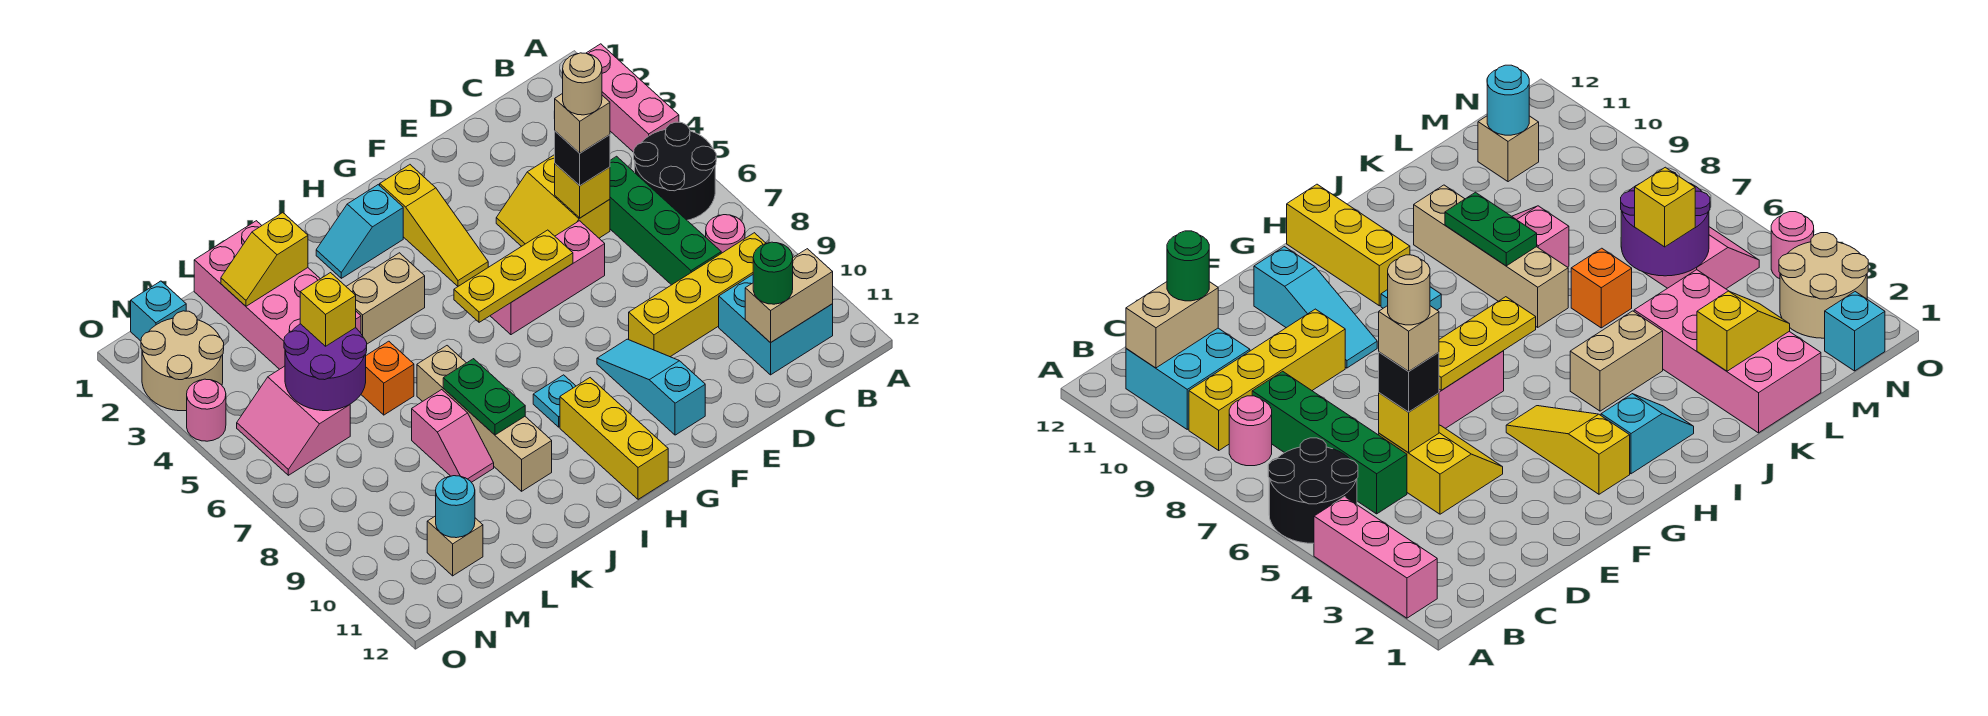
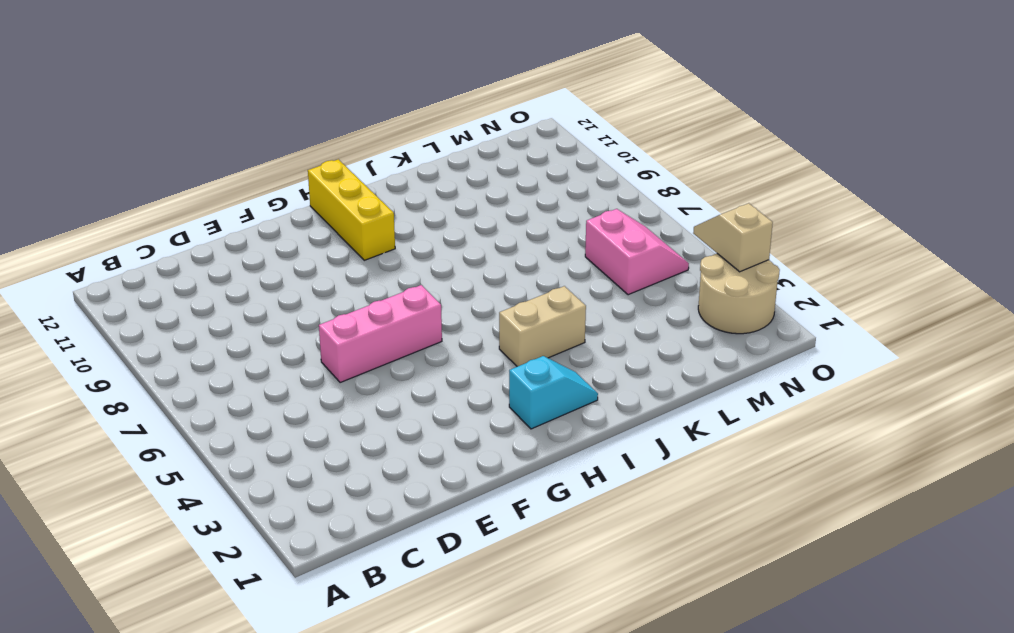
tan 1x2 slope [693,203,773,272] -> none
none -> pink 1x3 brick [586,44,679,152]
none -> black 2x2 round brick [634,122,716,220]
none -> pink 1x1 round brick [706,215,745,253]
none -> yellow 1x4 brick [629,233,766,357]

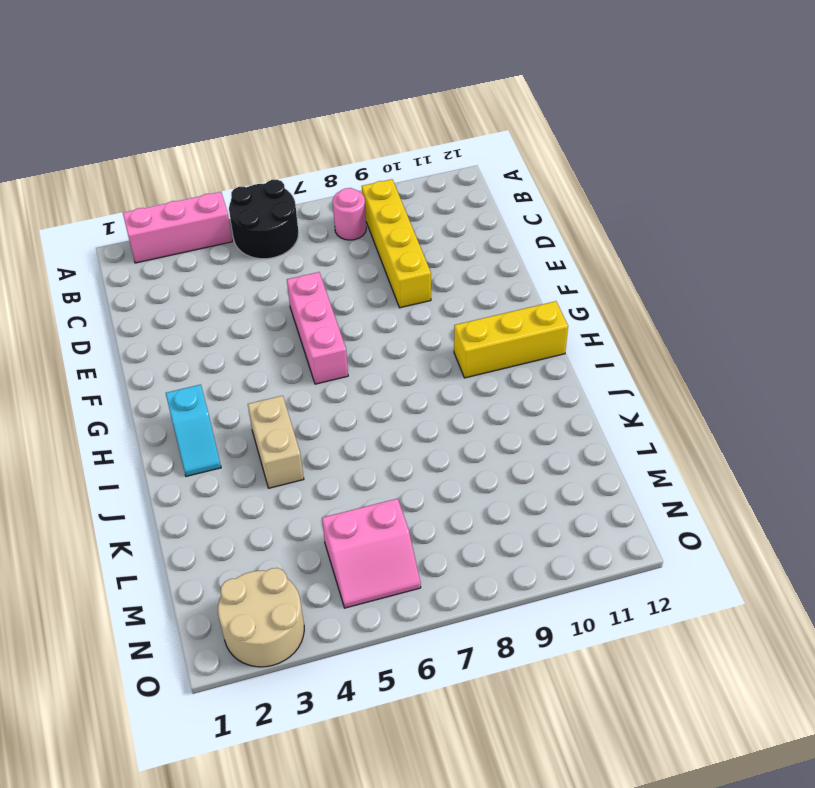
none -> cyan 2x2 brick [719,275,833,375]
none -> green 1x4 brick [610,156,721,285]
none -> yellow 2x2 slope [496,155,610,246]
none -> cyan 1x3 slope [597,339,705,435]

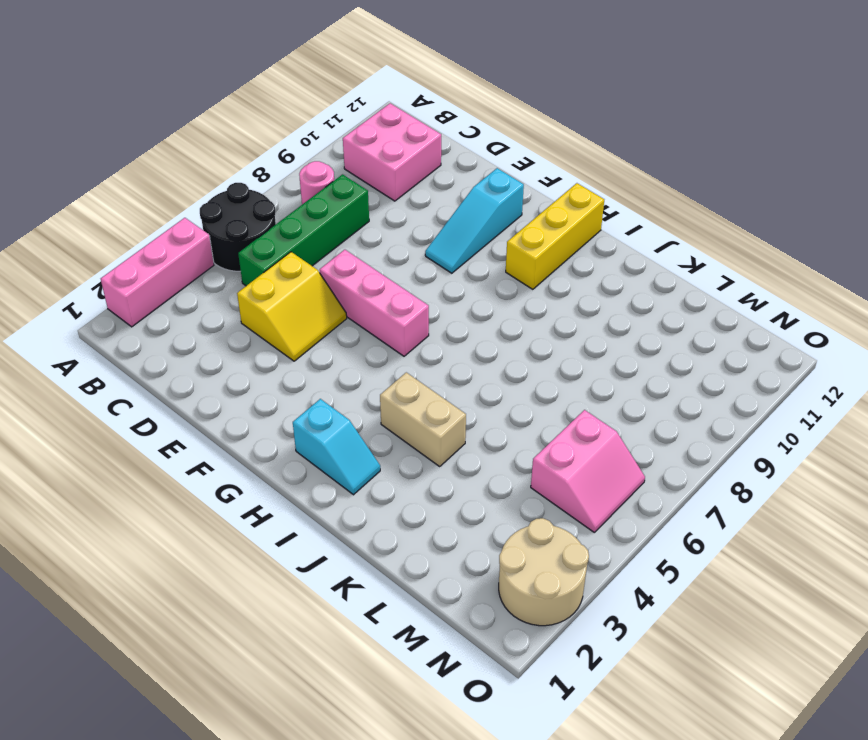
pink 2x2 brick [343,103,441,201] -> cyan 2x2 brick [719,275,833,375]
none -> yellow 1x4 brick [629,233,766,357]
none -> yellow 1x3 slope [380,165,488,286]
none -> cyan 1x1 plate [533,375,576,427]
none -> tan 1x4 brick [417,346,552,491]

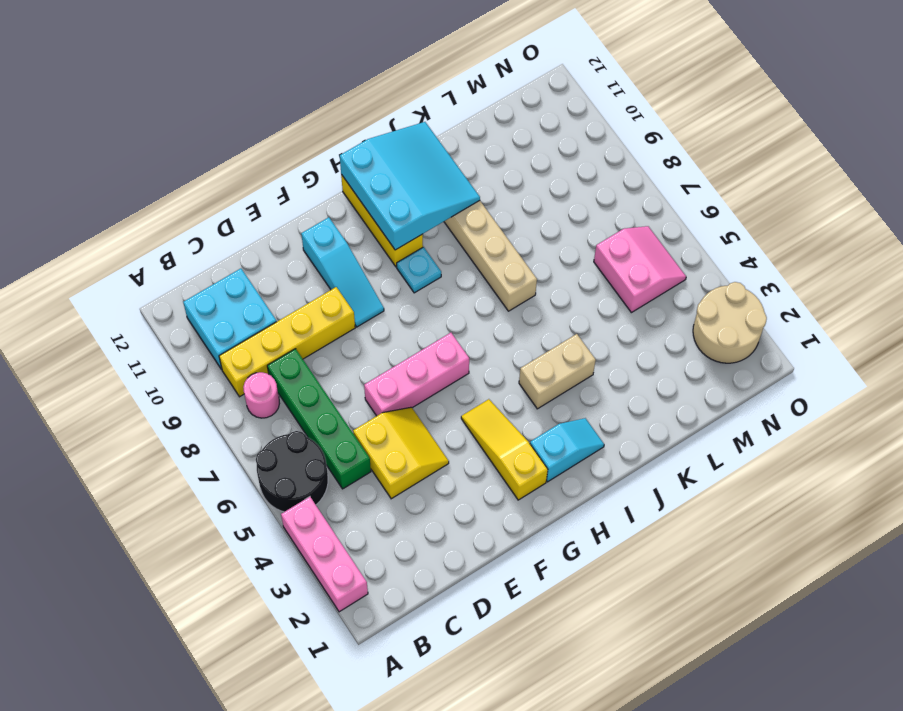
cyan 3x3 slope [340,122,480,250] -> none
none -> pink 2x4 brick [194,221,361,369]
none -> orange 1x1 brick [361,341,414,415]
none -> pink 1x2 slope [412,390,494,482]
none -> tan 1x1 brick [427,516,483,576]

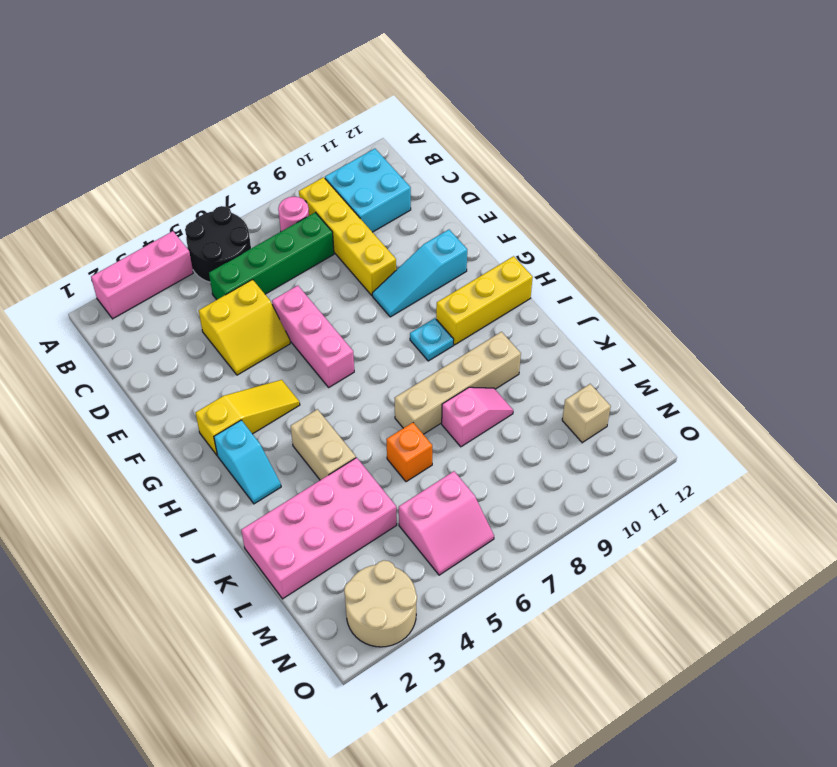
none -> cyan 1x1 brick [131,281,186,341]
none -> pink 1x1 round brick [187,379,226,441]
none -> tan 1x2 brick [745,249,833,343]
none -> yellow 1x1 brick [555,164,610,218]

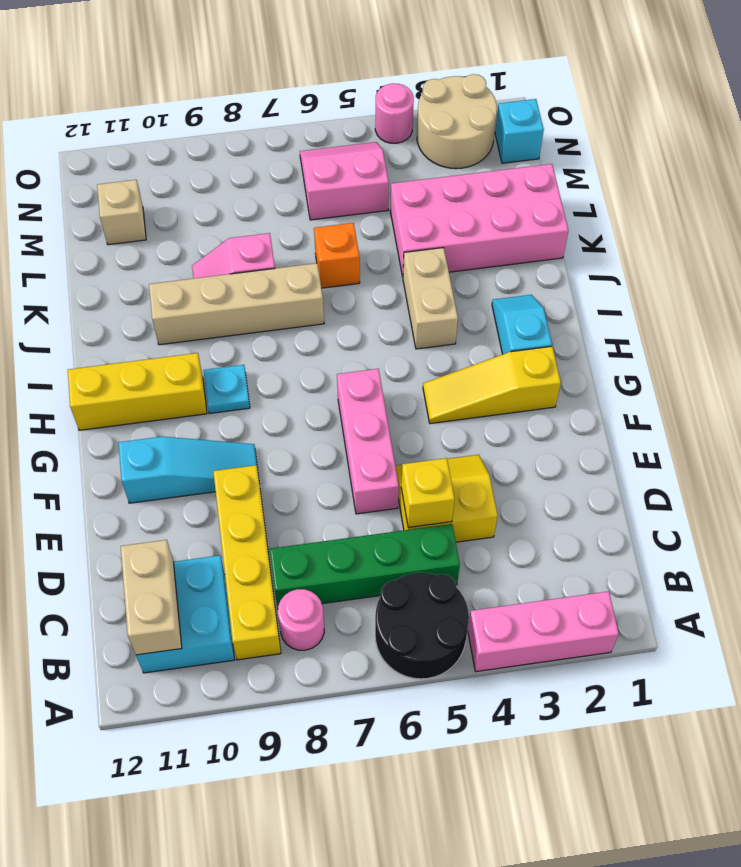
none -> yellow 1x3 plate [454,230,573,322]
none -> green 1x2 plate [443,359,525,435]
none -> yellow 1x2 slope [221,213,308,306]
none -> purple 2x2 round brick [284,324,367,411]

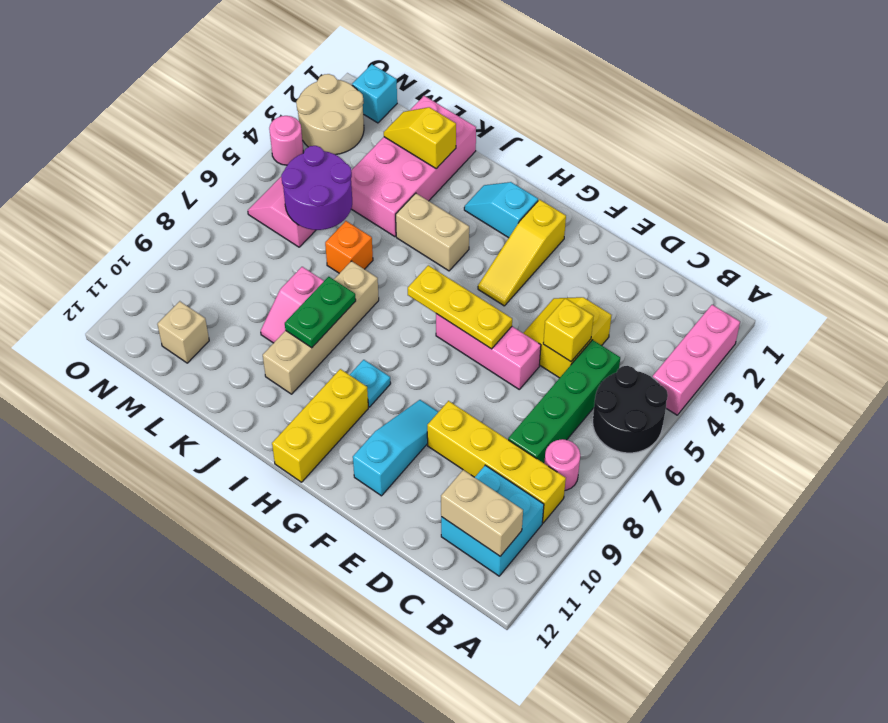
none -> cyan 1x1 round brick [436,476,475,538]
none -> green 1x1 round brick [753,242,793,304]
none -> black 1x1 brick [555,131,610,186]
none -> yellow 1x1 brick [300,273,356,346]

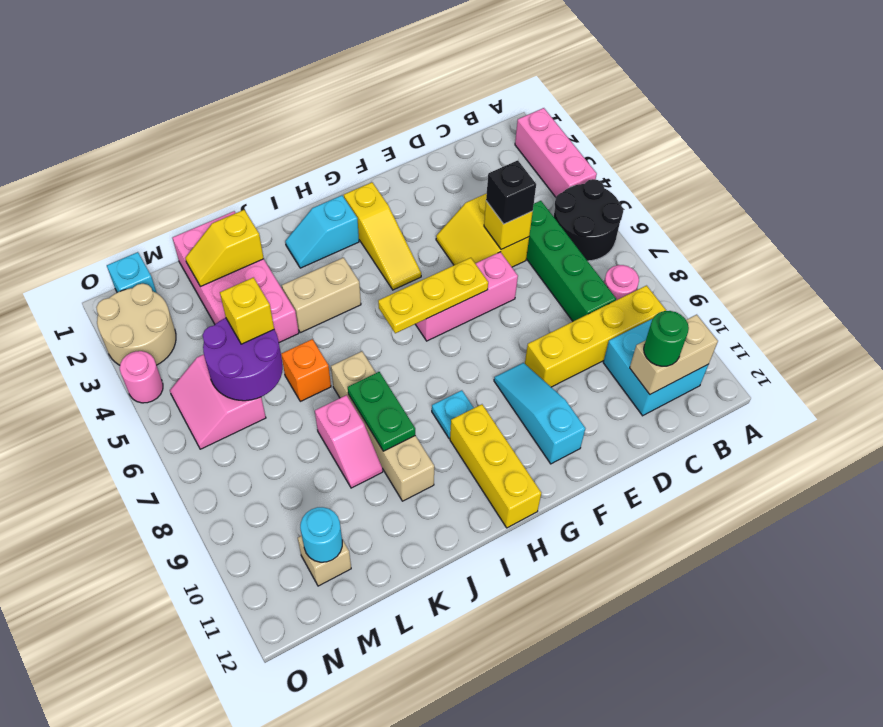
none -> tan 1x1 brick [554,93,610,153]
none -> tan 1x1 round brick [563,53,602,115]

